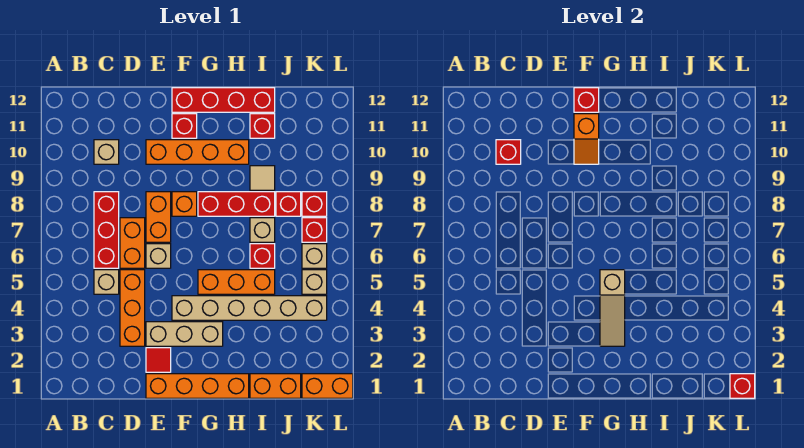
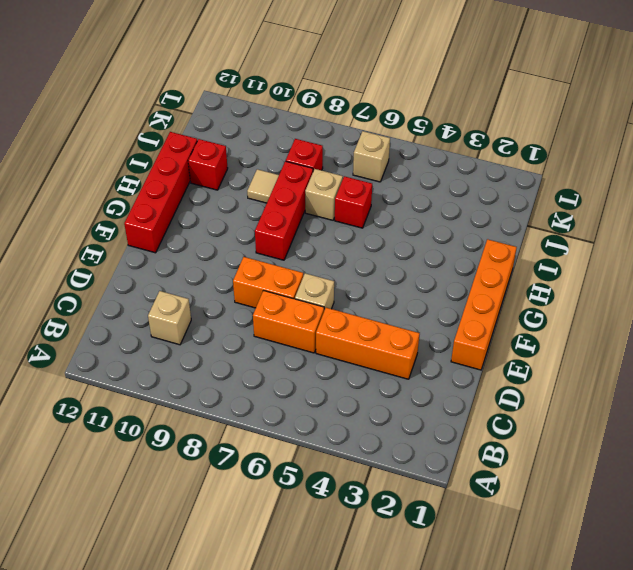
none -> tan 1x1 brick [94,270,119,294]
none -> red 1x3 brick [94,192,119,268]
none -> red 1x1 tile [146,348,171,372]
none -> tan 1x3 brick [146,322,223,346]

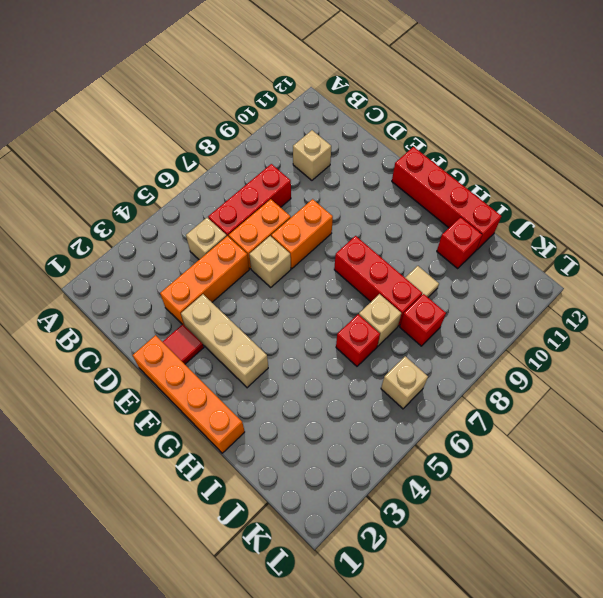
none -> orange 1x4 brick [146,140,249,164]
none -> tan 1x6 brick [172,296,327,320]
none -> orange 1x1 brick [172,192,197,216]
none -> red 1x1 brick [172,114,197,138]

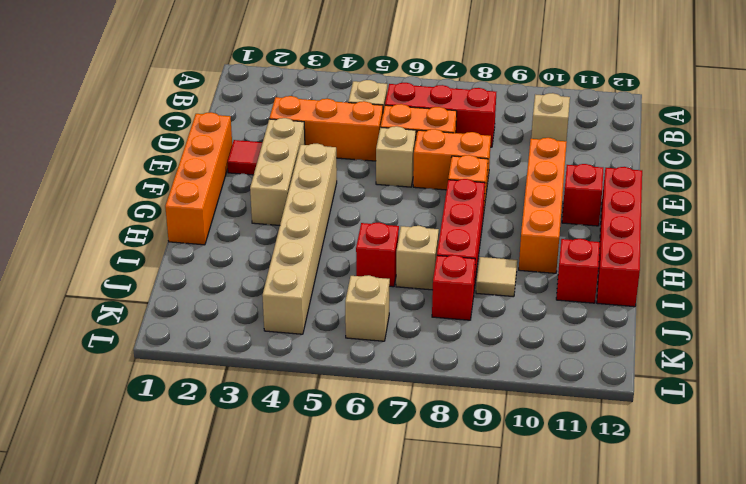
none -> orange 1x3 brick [198,270,275,294]
none -> orange 1x2 brick [250,374,301,398]
none -> orange 1x2 brick [302,374,353,398]
none -> tan 1x1 brick [302,270,327,294]

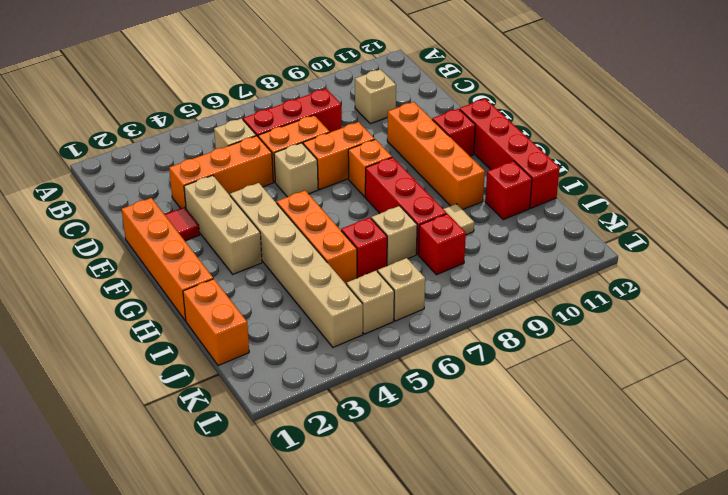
none -> orange 1x2 brick [302,374,353,398]
none -> red 1x1 brick [302,218,327,242]
none -> red 1x1 brick [302,192,327,216]
none -> red 1x1 brick [496,140,521,164]

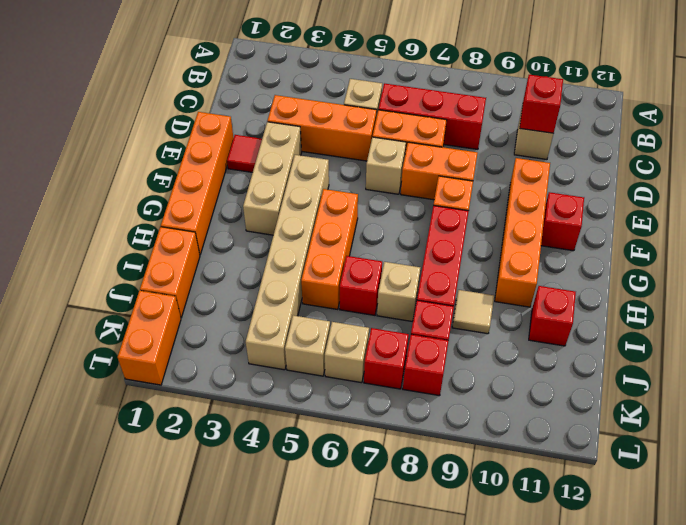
none -> red 1x4 brick [172,88,275,112]
none -> orange 1x2 slope [574,114,599,164]
none -> red 1x1 brick [574,88,599,112]
none -> tan 1x3 slope [600,270,625,346]

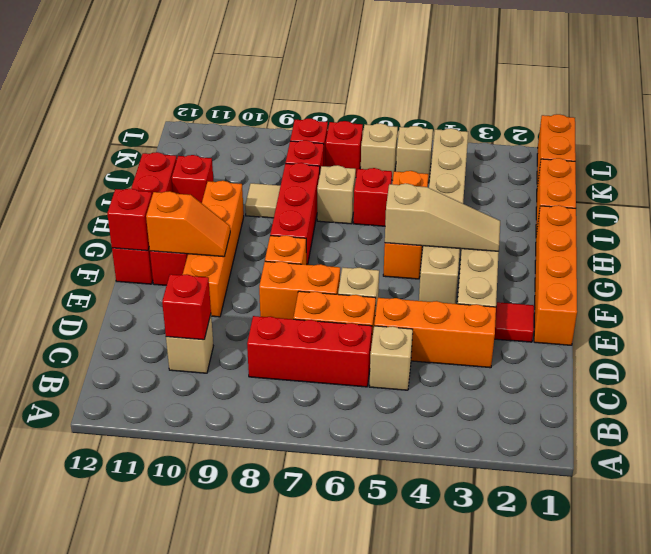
none -> red 1x1 brick [730,374,755,398]

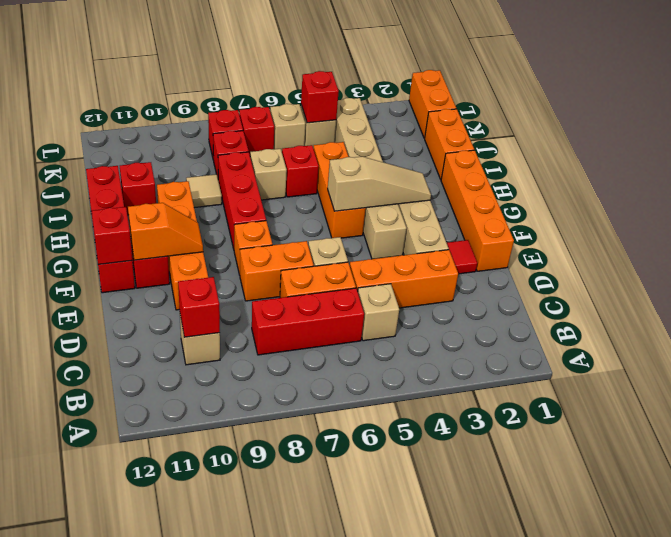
red 1x1 brick [301,71,339,123] -> red 1x1 brick moved to [730,374,755,398]

